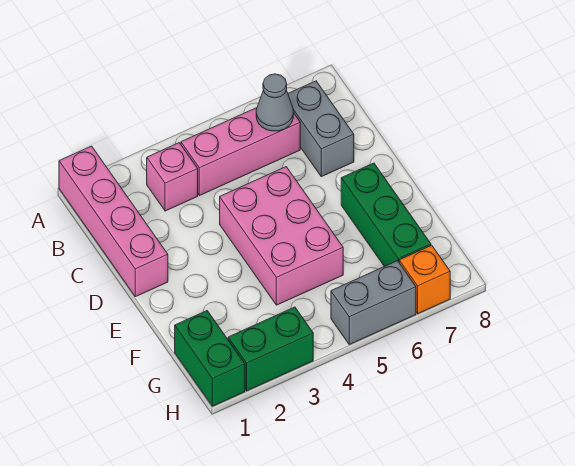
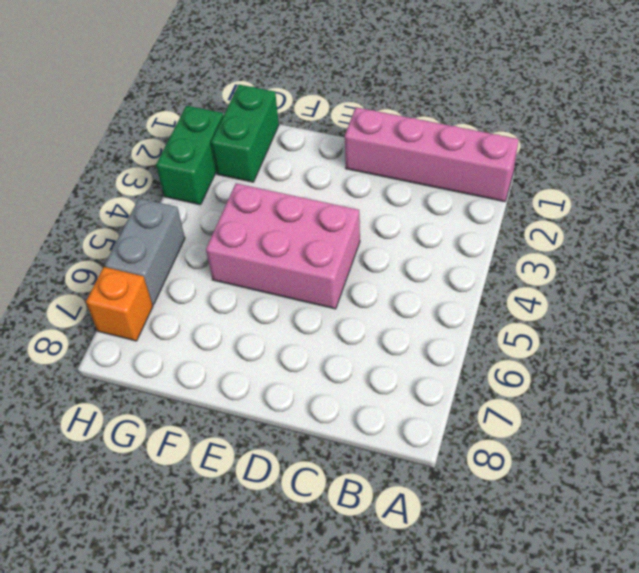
green 1x2 brick [211,85,279,182] -> green 1x2 brick turned to [175,311,245,406]
none -> pink 1x1 brick [147,143,198,211]
none -> pink 1x3 brick [181,108,300,196]

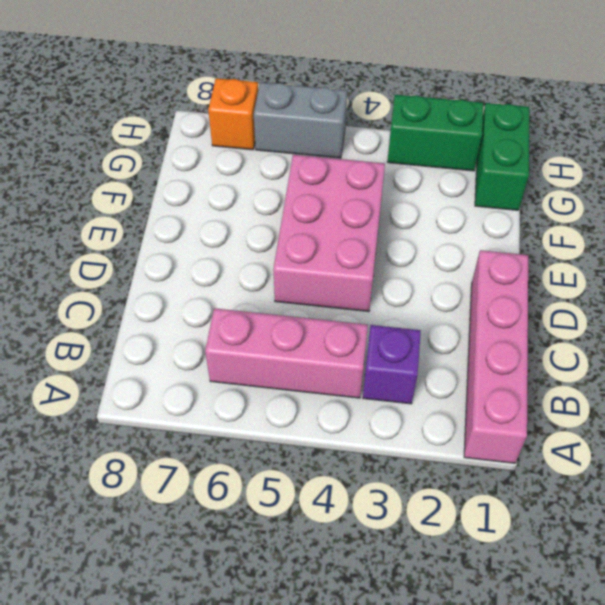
purple 1x1 brick [363,325,421,404] -> pink 1x1 brick [147,143,198,211]
none -> grey 1x2 brick [288,81,354,177]
none -> green 1x3 brick [341,163,431,267]

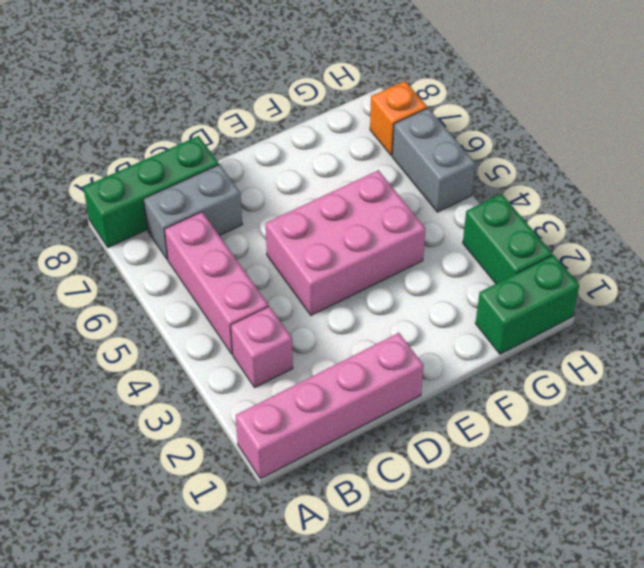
green 1x3 brick [83,136,219,247] -> green 1x3 brick moved to [341,163,431,267]
none -> grey 1x1 cone [256,74,293,131]

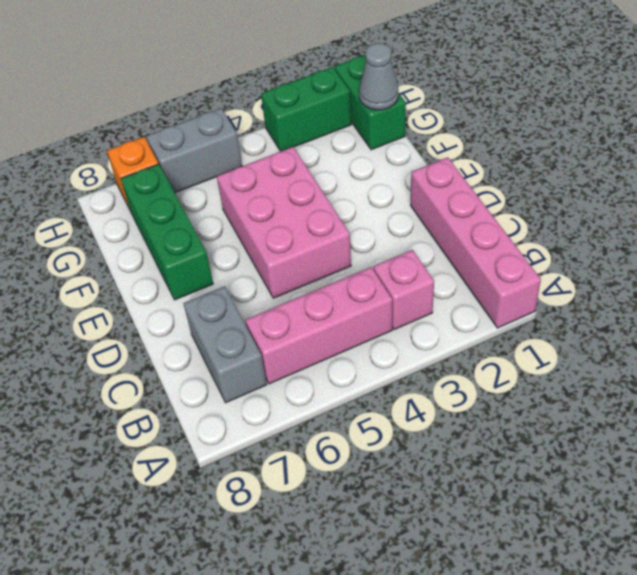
grey 1x1 cone [359,43,398,110] -> grey 1x1 cone moved to [256,74,293,131]

